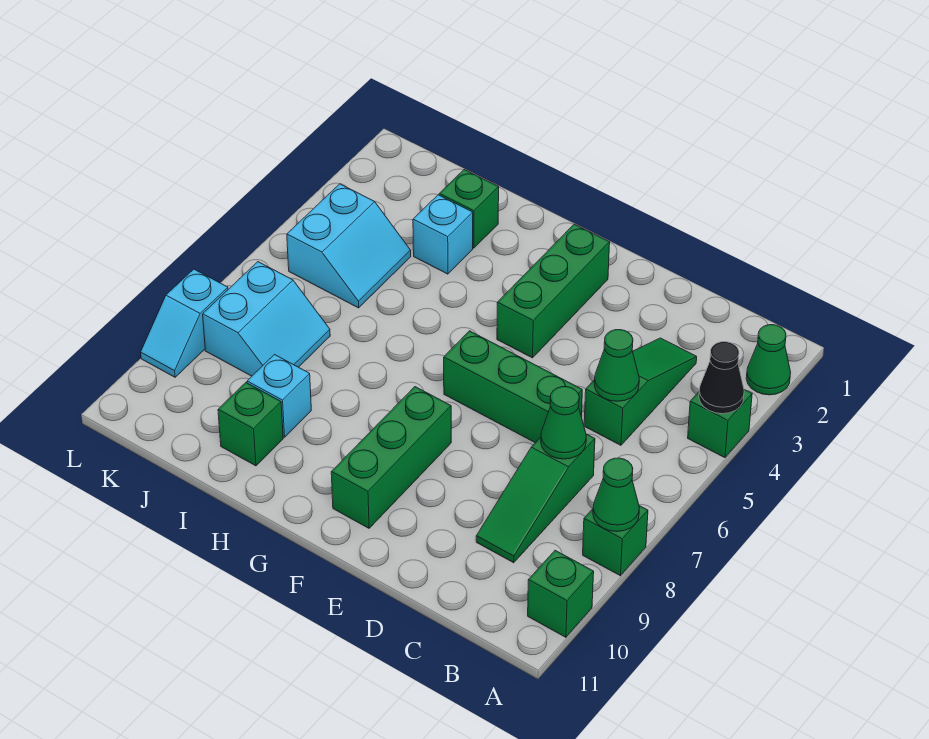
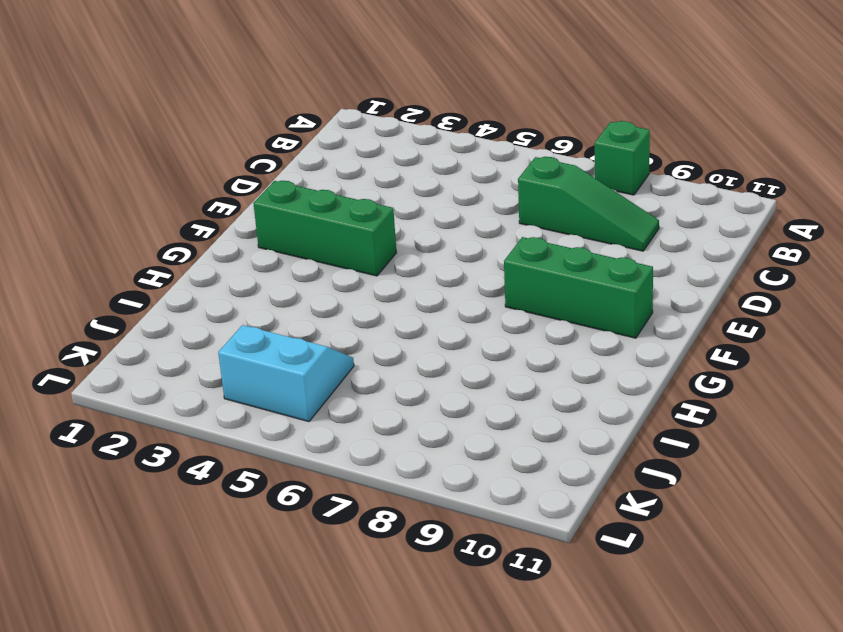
none -> green 1x1 cone [746,325,791,395]
none -> green 1x1 brick [688,390,752,458]
none -> green 1x1 brick [528,550,594,637]

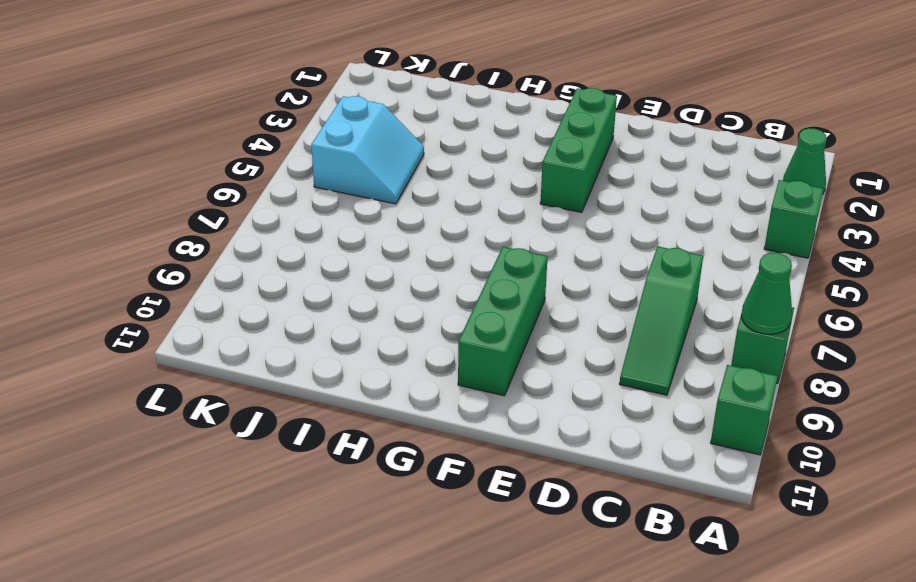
none -> green 1x3 slope [584,338,697,445]
none -> green 1x3 brick [444,331,582,443]
none -> green 1x1 brick [439,170,499,248]

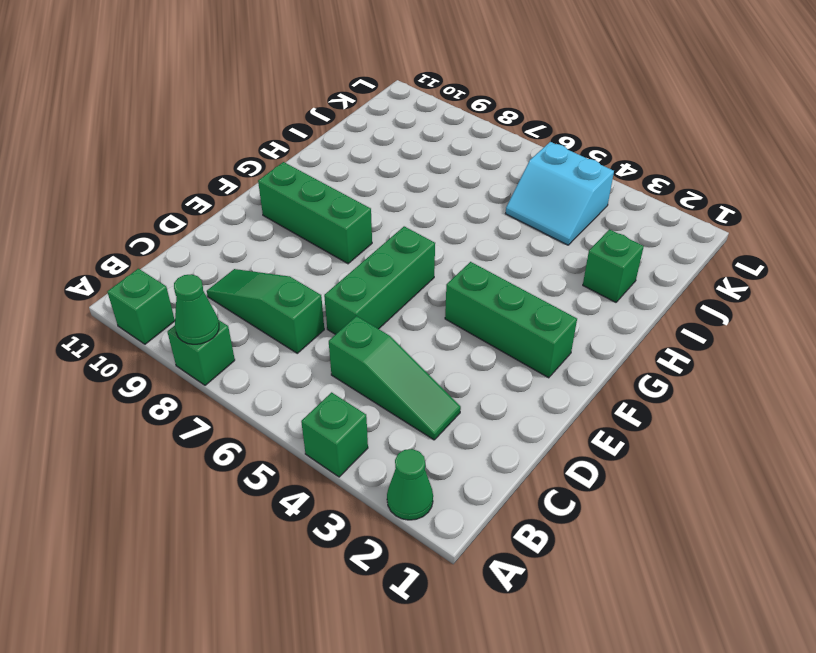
none -> cyan 1x1 brick [413,195,473,274]
none -> cyan 1x1 brick [247,355,311,437]
none -> green 1x1 brick [218,383,283,466]

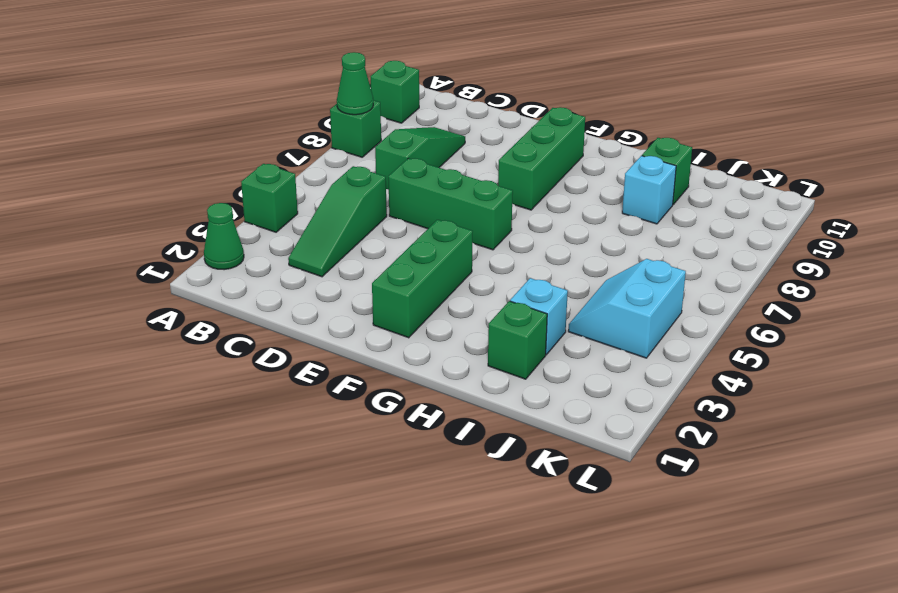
none -> cyan 2x2 slope [203,262,330,376]
none -> cyan 1x2 slope [141,269,228,377]
none -> black 1x1 cone [699,342,744,414]

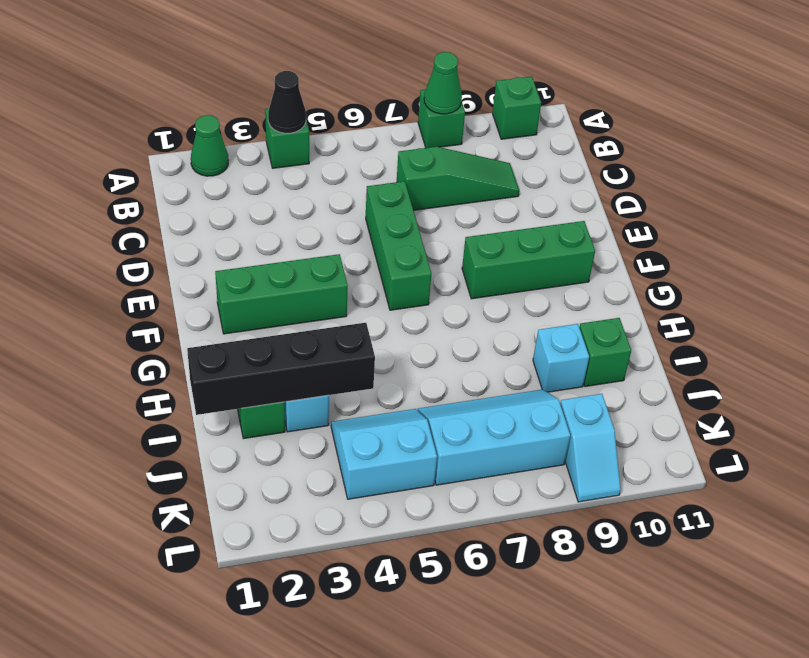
black 1x4 brick [187,323,375,415] -> none
cyan 2x3 slope [418,389,570,485] -> cyan 2x2 slope [203,262,330,376]
cyan 1x2 slope [560,394,621,502] -> cyan 1x2 slope turned to [141,269,228,377]
none -> green 1x3 slope [584,338,697,445]
none -> green 1x1 cone [594,330,639,401]
none -> green 1x1 cone [541,387,586,459]

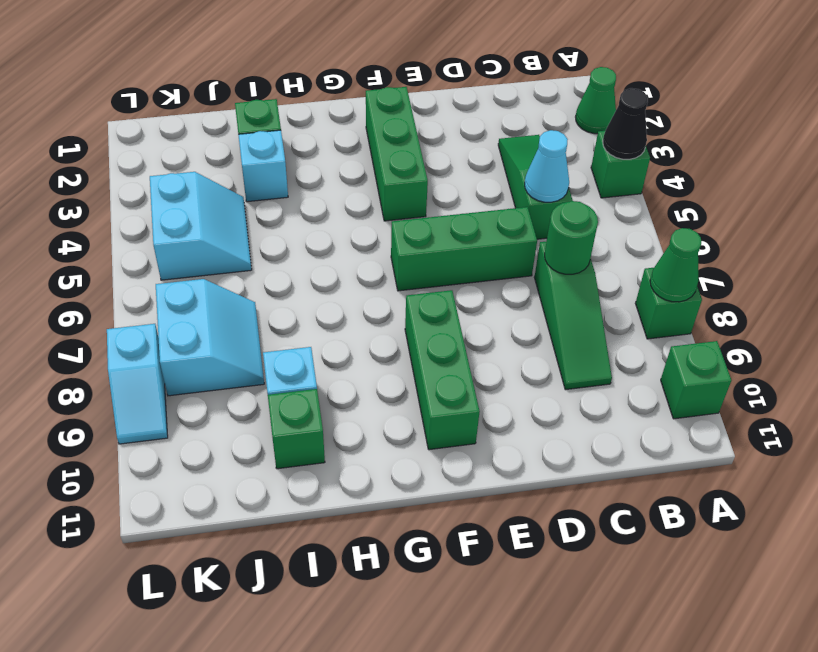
cyan 1x1 cone [525,130,569,202] -> green 1x1 cone [594,330,639,401]
green 1x1 round brick [545,201,598,274] -> green 1x1 cone [541,387,586,459]

